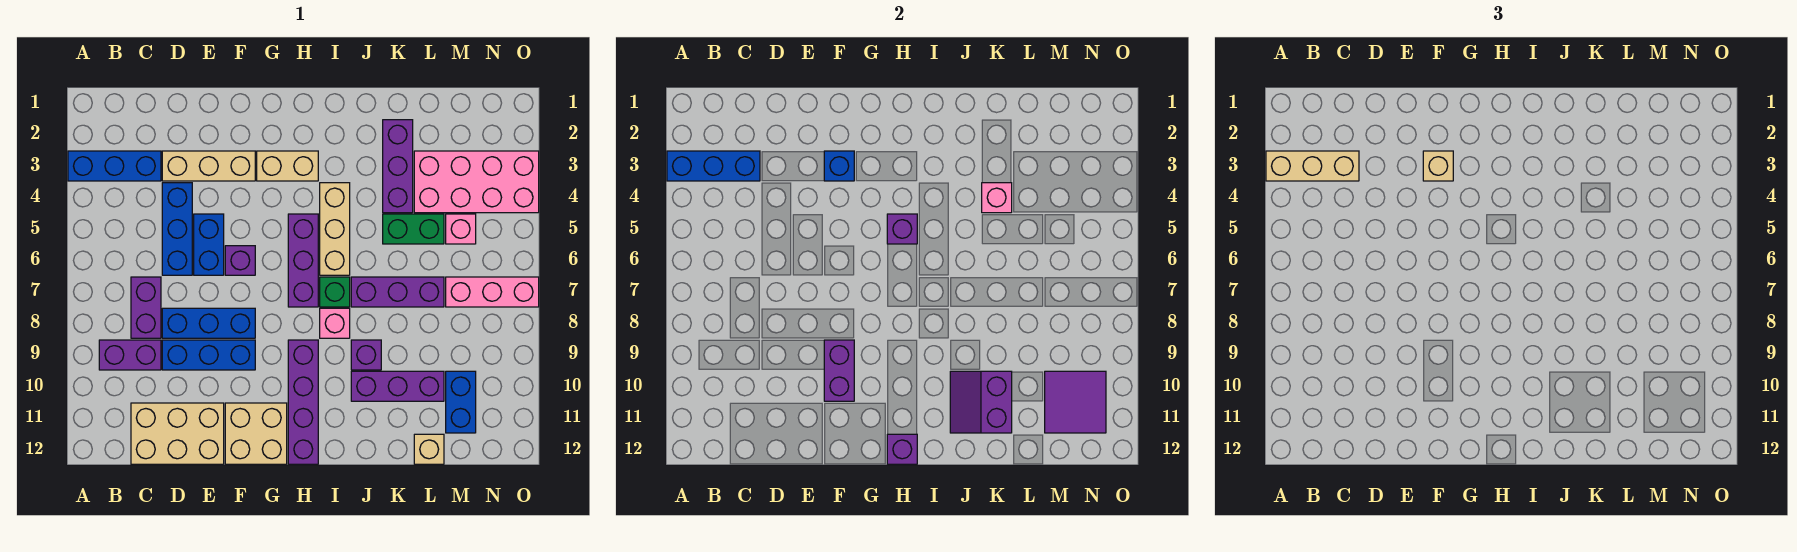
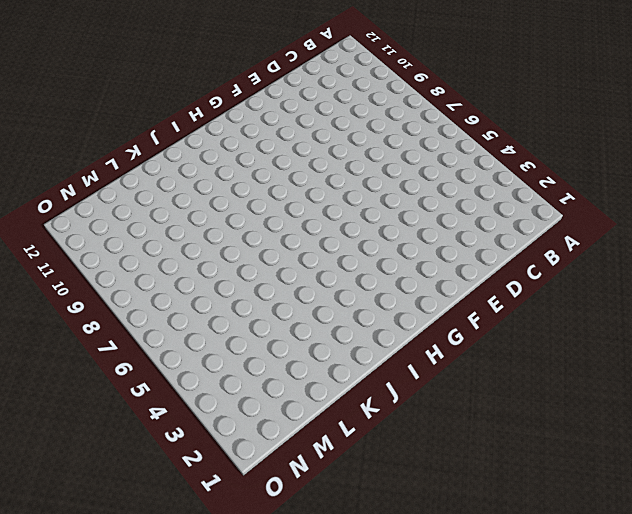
none -> blue 1x3 brick [68,151,161,181]
none -> purple 1x2 brick [99,340,161,370]
none -> purple 1x2 brick [131,277,161,338]
none -> tan 2x3 brick [131,403,224,464]

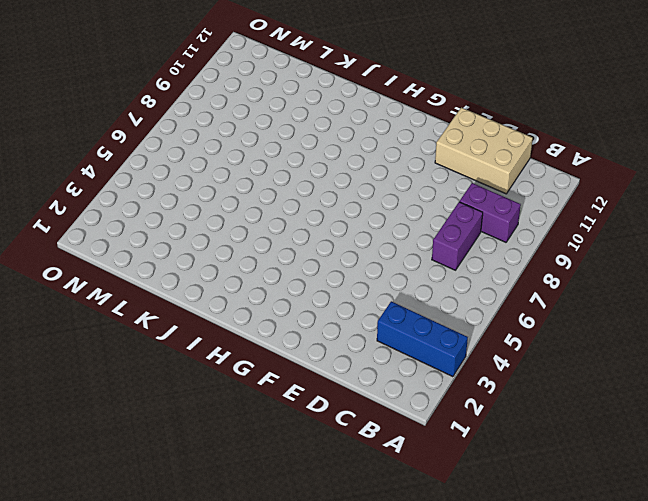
none -> tan 1x3 brick [162,151,255,181]
none -> blue 1x3 brick [162,183,192,275]
none -> blue 1x3 brick [162,308,255,338]
none -> blue 1x3 brick [162,340,255,370]

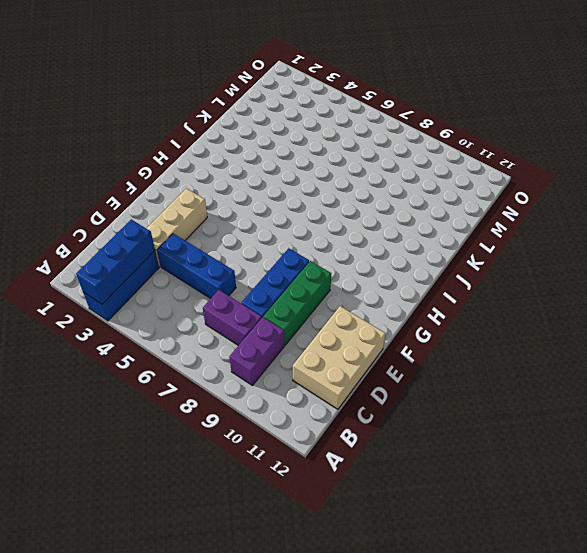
green 1x3 brick [263,261,331,345] -> blue 1x3 brick [162,340,255,370]
none -> blue 1x2 brick [194,214,224,275]
none -> purple 1x1 brick [225,246,255,275]
none -> tan 2x2 brick [225,403,287,464]
none -> tan 1x2 brick [257,151,318,181]

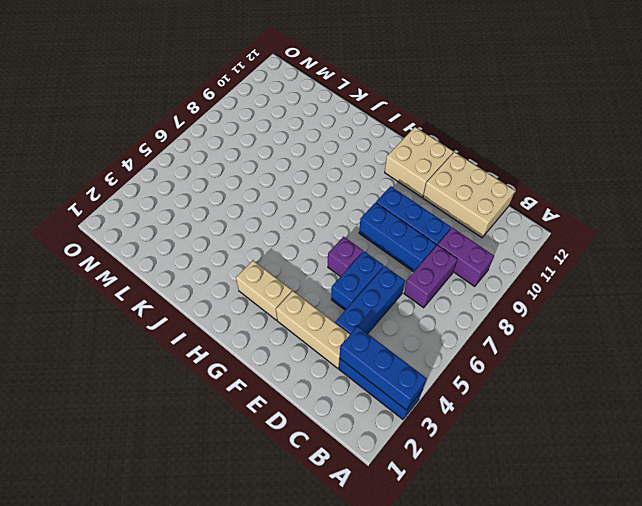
none -> purple 1x3 brick [288,214,318,307]
none -> purple 1x4 brick [288,340,318,464]
none -> tan 1x3 brick [320,183,350,275]
none -> green 1x1 brick [320,277,350,307]

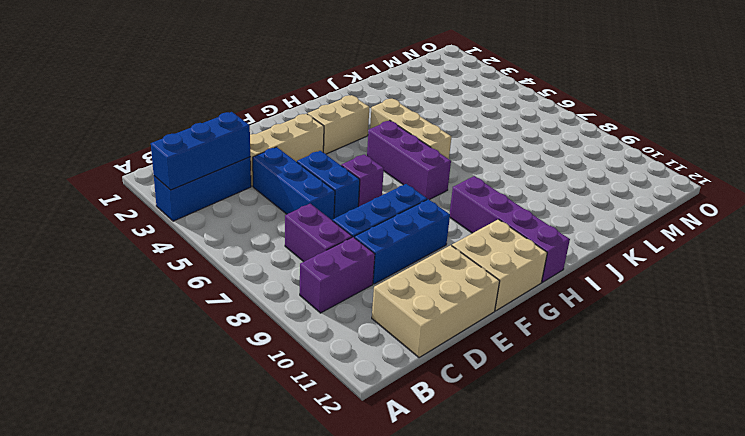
none -> green 1x1 brick [320,277,350,307]
none -> pink 1x1 brick [320,308,350,338]
none -> purple 1x3 brick [351,277,444,307]
none -> purple 1x1 brick [351,340,381,370]

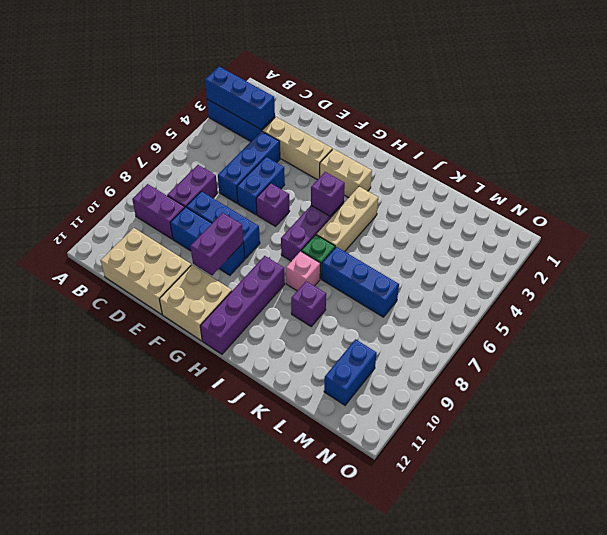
blue 1x3 brick [322,247,399,317] -> purple 1x3 brick [351,277,444,307]
none -> purple 1x3 brick [351,371,444,401]
none -> purple 1x3 brick [383,120,413,213]
none -> green 1x2 brick [383,214,444,244]
none -> pink 2x4 brick [414,151,539,213]

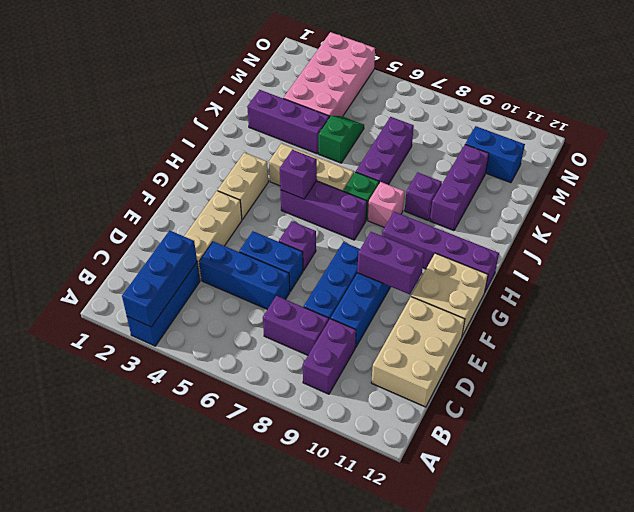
green 1x2 slope [319,116,364,163] -> green 1x2 brick [383,214,444,244]
none -> tan 1x1 brick [414,434,444,464]
none -> pink 1x1 brick [446,214,476,244]
none -> pink 1x3 brick [446,277,539,307]
none -> blue 1x1 brick [824,151,854,181]

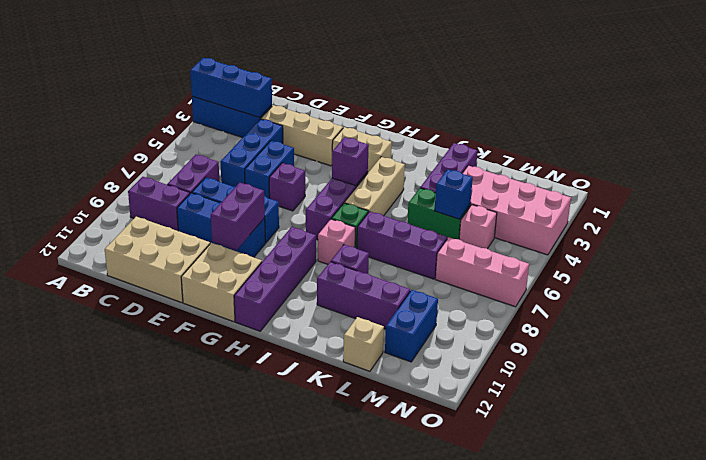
blue 1x1 brick [435,169,473,219] -> blue 1x1 brick moved to [824,151,854,181]
none -> purple 1x1 brick [887,434,917,464]
none -> purple 2x2 slope [950,371,1012,433]
none -> pink 1x1 brick [982,183,1012,213]
none -> purple 2x2 tile [1045,371,1106,433]

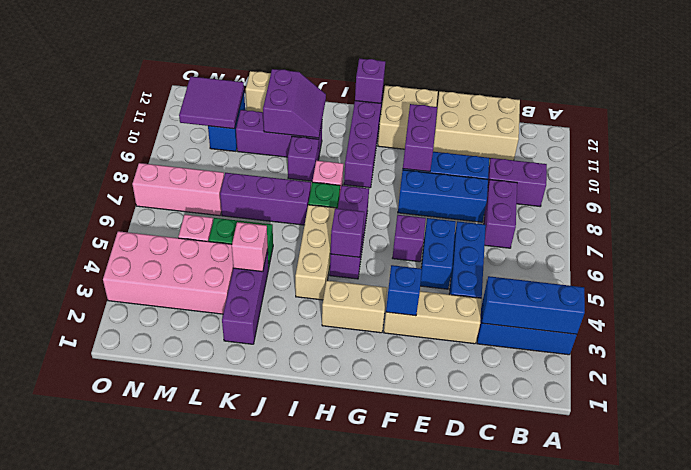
none -> tan 1x3 brick [1266,151,1359,181]
none -> tan 1x1 brick [1423,151,1453,181]

